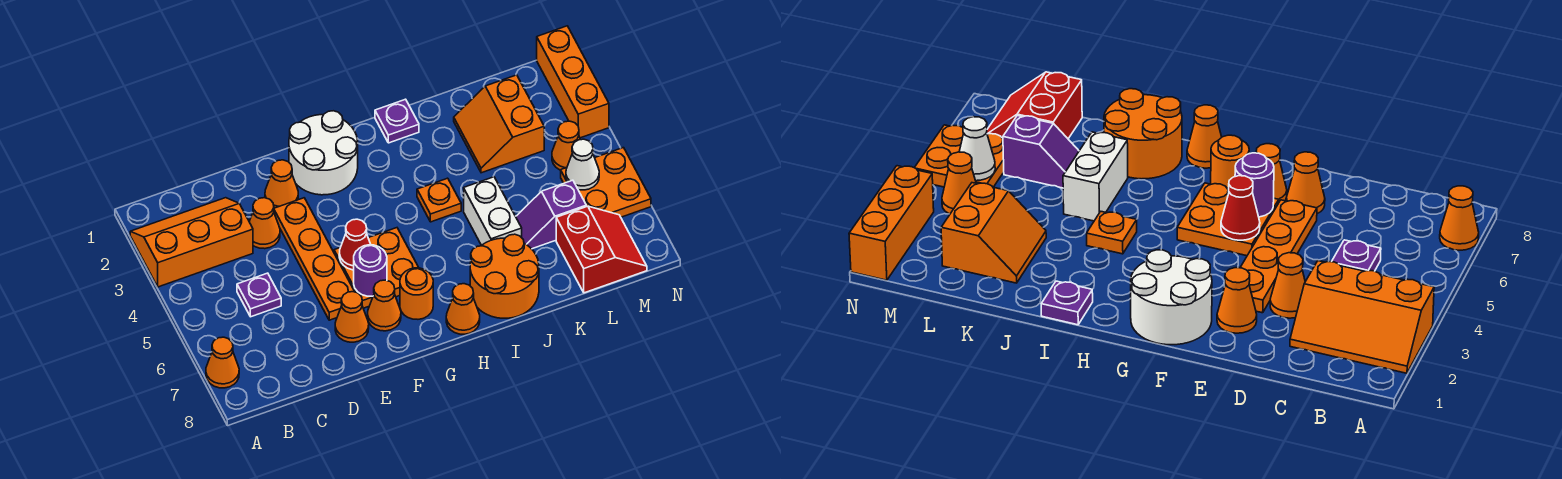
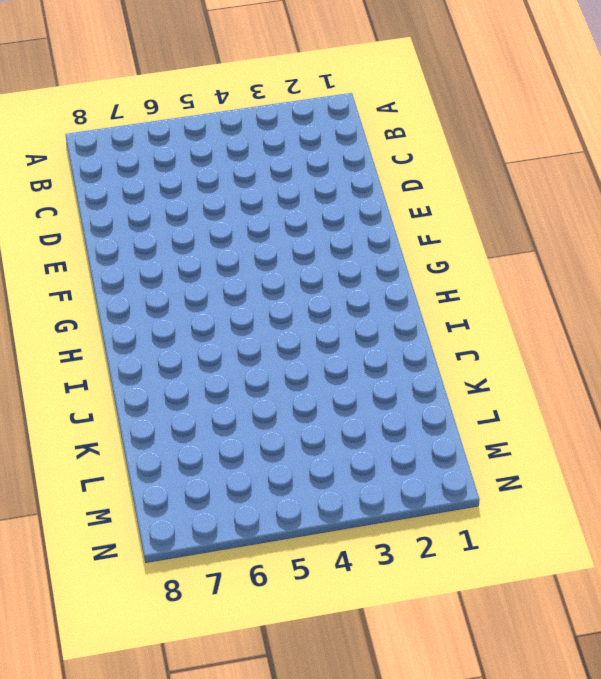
none -> orange 2x3 slope [130,198,253,287]
none -> orange 1x1 cone [206,337,239,388]
none -> purple 1x1 plate [237,273,281,317]

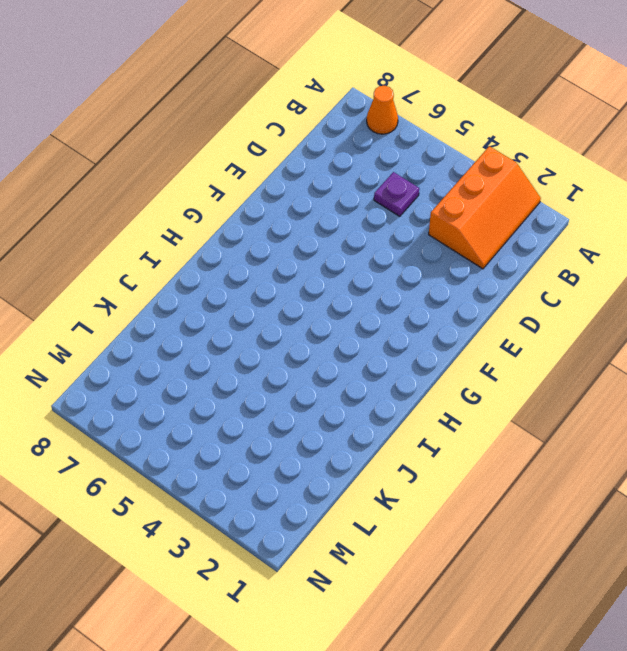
none -> orange 1x1 cone [249,198,280,249]
none -> orange 1x1 cone [265,160,298,208]
none -> orange 1x4 plate [274,198,355,320]

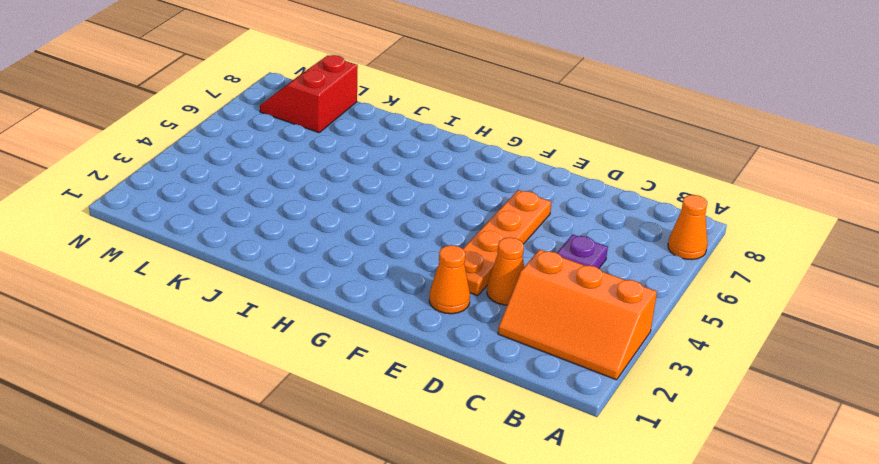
none -> orange 1x1 cone [335,292,369,342]
none -> white 2x2 round brick [289,111,358,195]
none -> orange 2x2 plate [334,228,419,308]

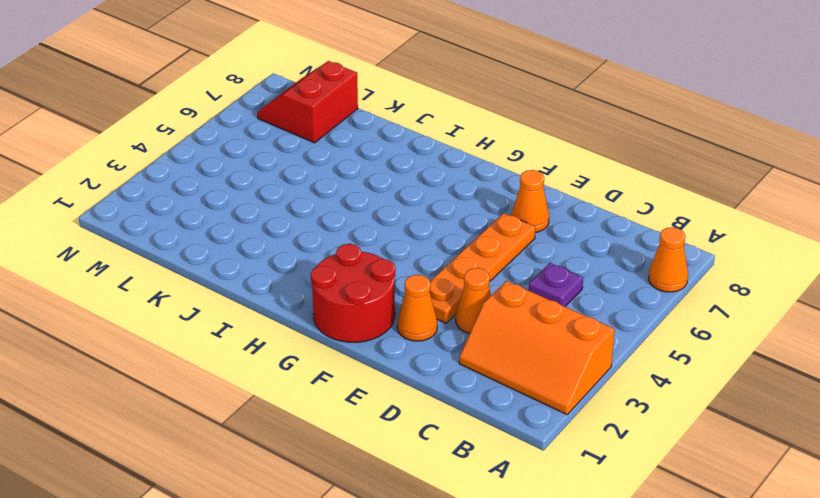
red 2x2 round brick [311,244,395,342] -> white 2x2 round brick [289,111,358,195]
none -> orange 2x2 plate [334,228,419,308]
none -> orange 1x1 cone [368,280,401,331]
none -> orange 1x1 round brick [400,268,433,319]

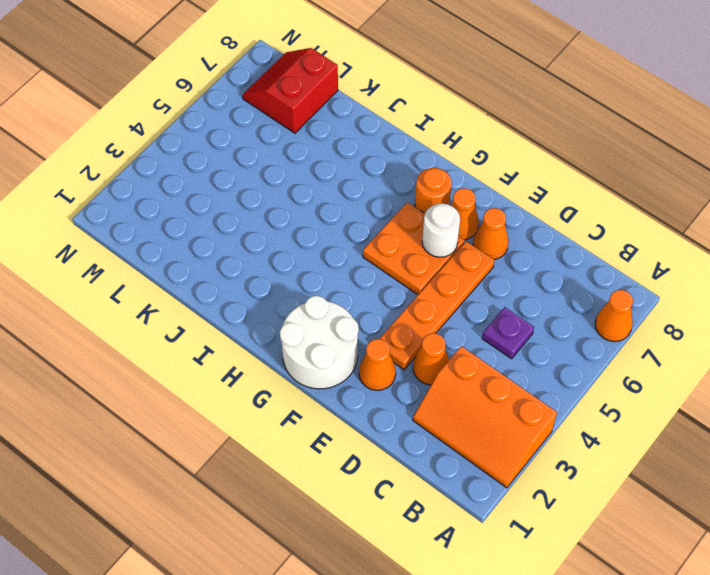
white 1x1 round brick [422,203,460,257] -> purple 1x1 round brick [354,245,387,296]
none -> orange 1x1 cone [446,284,480,334]
none -> purple 1x1 plate [375,99,419,143]
none -> orange 1x1 plate [417,178,461,222]

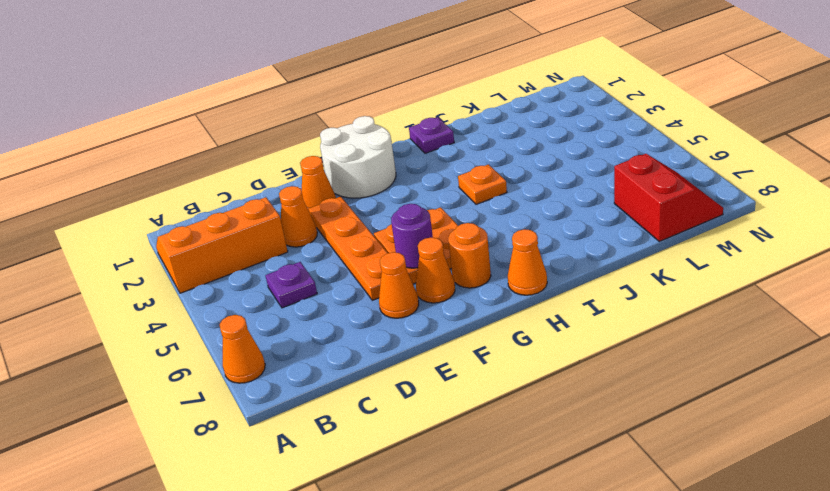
none -> orange 2x2 round brick [470,234,539,318]
none -> white 1x2 brick [464,177,522,245]
none -> orange 2x2 slope [454,75,544,173]

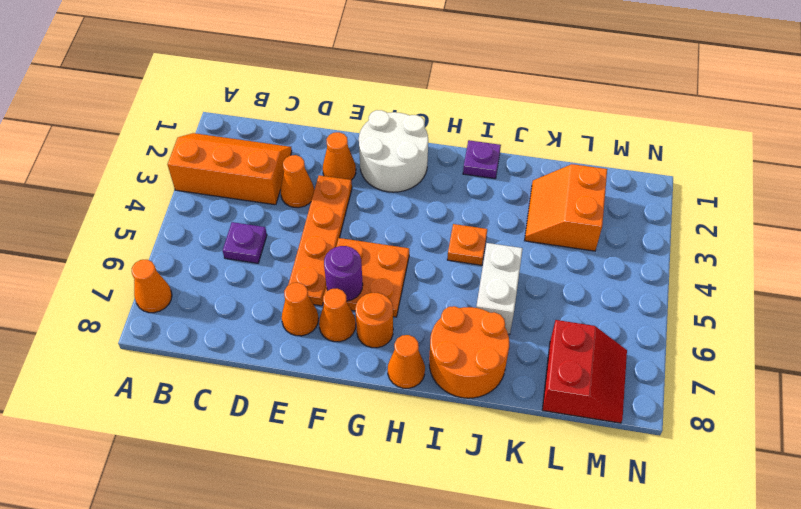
none -> purple 1x2 slope [516,180,586,249]
none -> orange 1x1 cone [552,121,580,170]
none -> orange 2x2 plate [561,148,651,217]

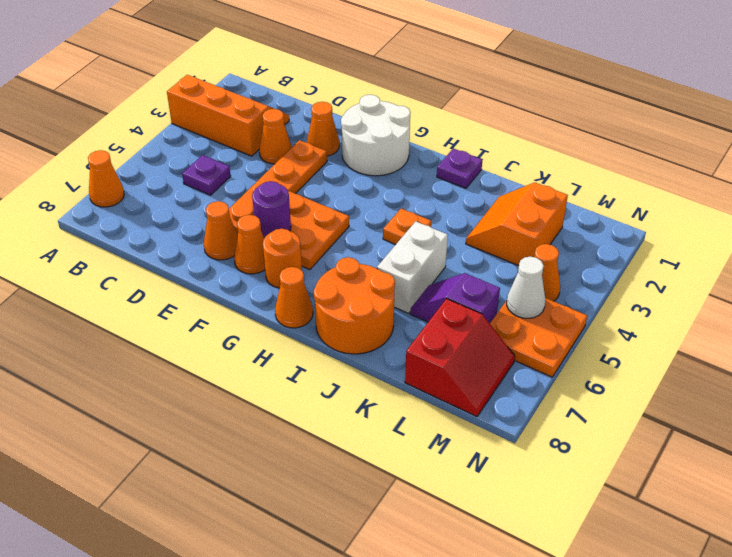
none -> orange 1x3 brick [537,26,609,138]
none -> red 1x1 cone [339,219,371,270]

